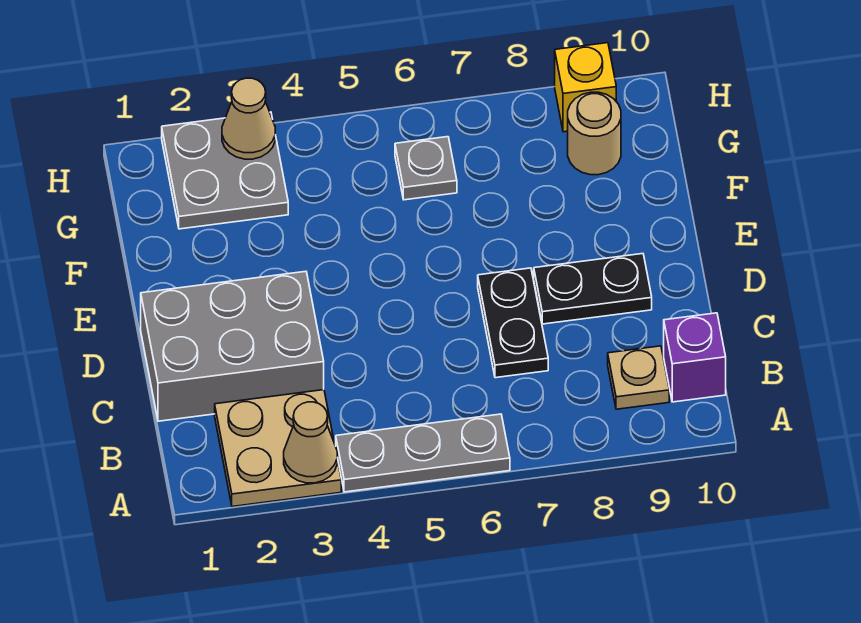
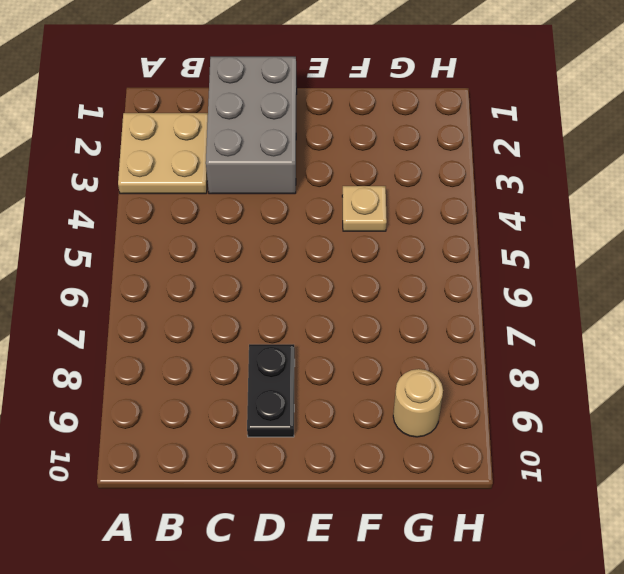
tan 1x1 plate [342,186,387,231] -> tan 1x1 plate moved to [608,346,669,409]
none -> grey 1x3 plate [336,414,510,492]
none -> purple 1x1 brick [664,313,726,402]
none -> black 1x2 plate [478,268,548,378]

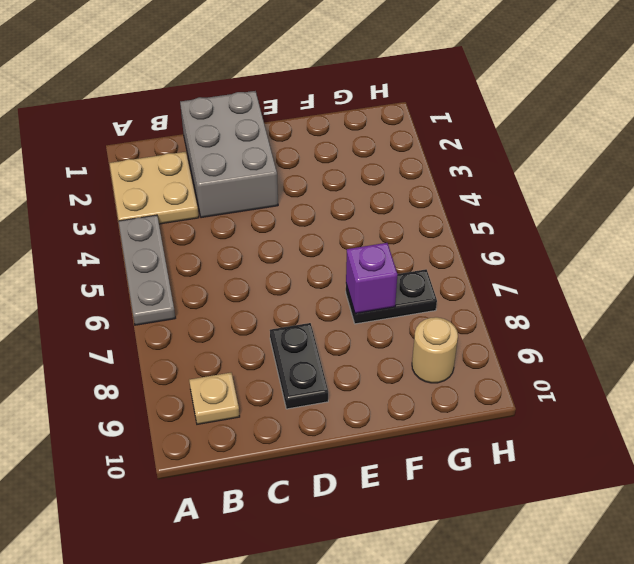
black 1x2 plate [346,269,437,324] -> black 1x2 plate moved to [478,268,548,378]
purple 1x1 brick [346,243,397,313] -> purple 1x1 brick moved to [664,313,726,402]
none -> grey 2x2 plate [162,112,288,229]
none -> grey 1x1 plate [395,137,457,200]
none -> yellow 1x1 brick [555,43,616,132]

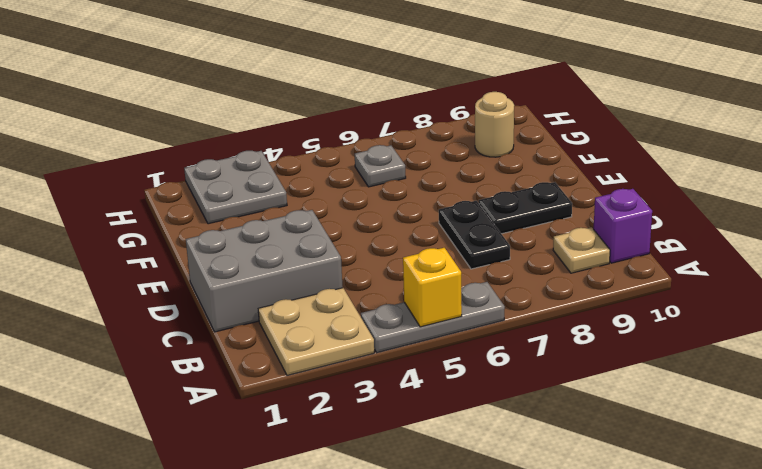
yellow 1x1 brick [403,248,462,327] -> yellow 1x1 brick moved to [555,43,616,132]
none -> tan 1x1 cone [284,402,337,483]
none -> tan 1x1 cone [222,78,275,159]

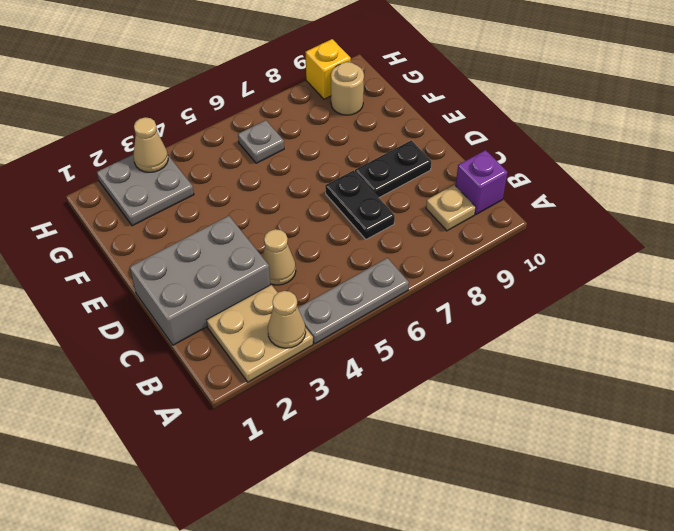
tan 1x1 cone [262,229,296,285] -> none

